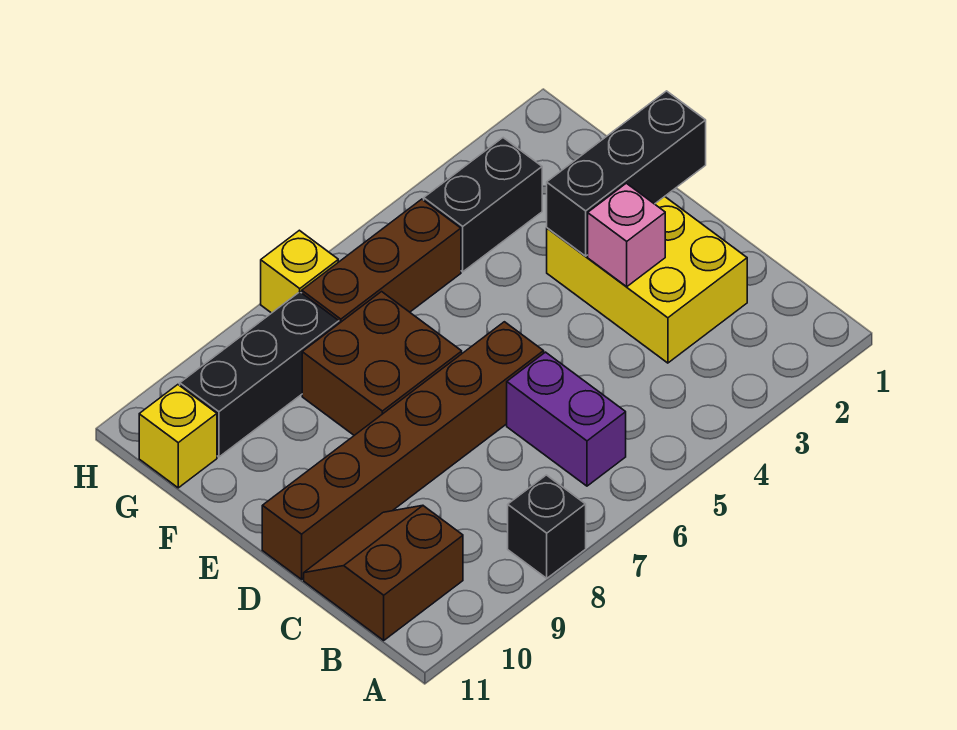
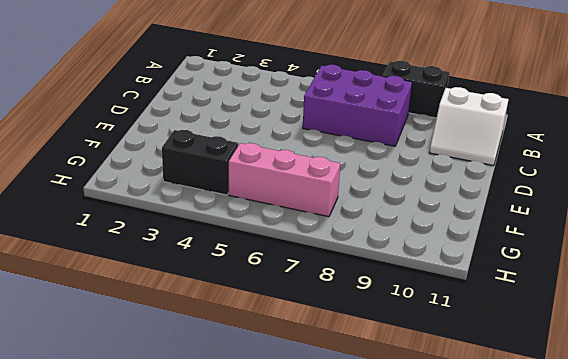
black 1x2 brick [383,61,450,118] -> black 1x1 brick [508,475,586,578]
purple 2x3 brick [303,65,412,146] -> purple 1x2 brick [507,352,626,486]
white 2x2 slope [429,87,509,166] -> brown 2x2 slope [304,506,463,640]
pink 1x3 brick [229,143,340,217] -> brown 1x3 brick [302,199,461,323]
none -> yellow 2x3 brick [547,197,747,363]
none -> brown 1x6 brick [262,322,544,579]
none -> brown 2x2 brick [302,292,462,435]

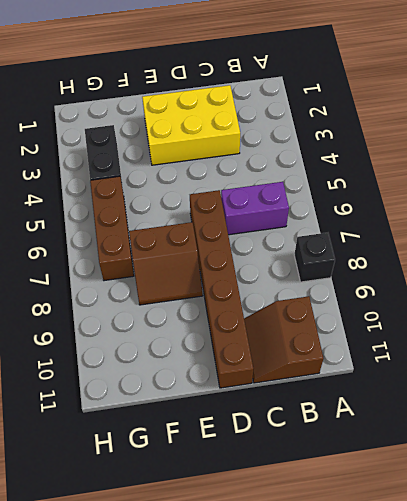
brown 2x2 slope [129,222,203,305] -> brown 2x2 brick [302,292,462,435]
none -> black 1x3 brick [180,292,339,457]
none -> yellow 1x1 brick [139,385,217,488]
none -> yellow 1x1 brick [261,230,338,313]

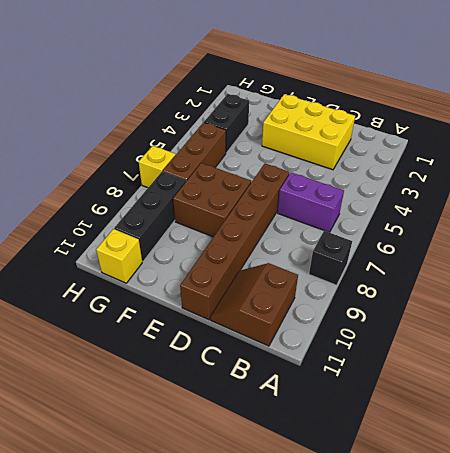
none -> pink 1x1 brick [588,183,665,287]
none -> black 1x3 brick [547,91,706,256]

